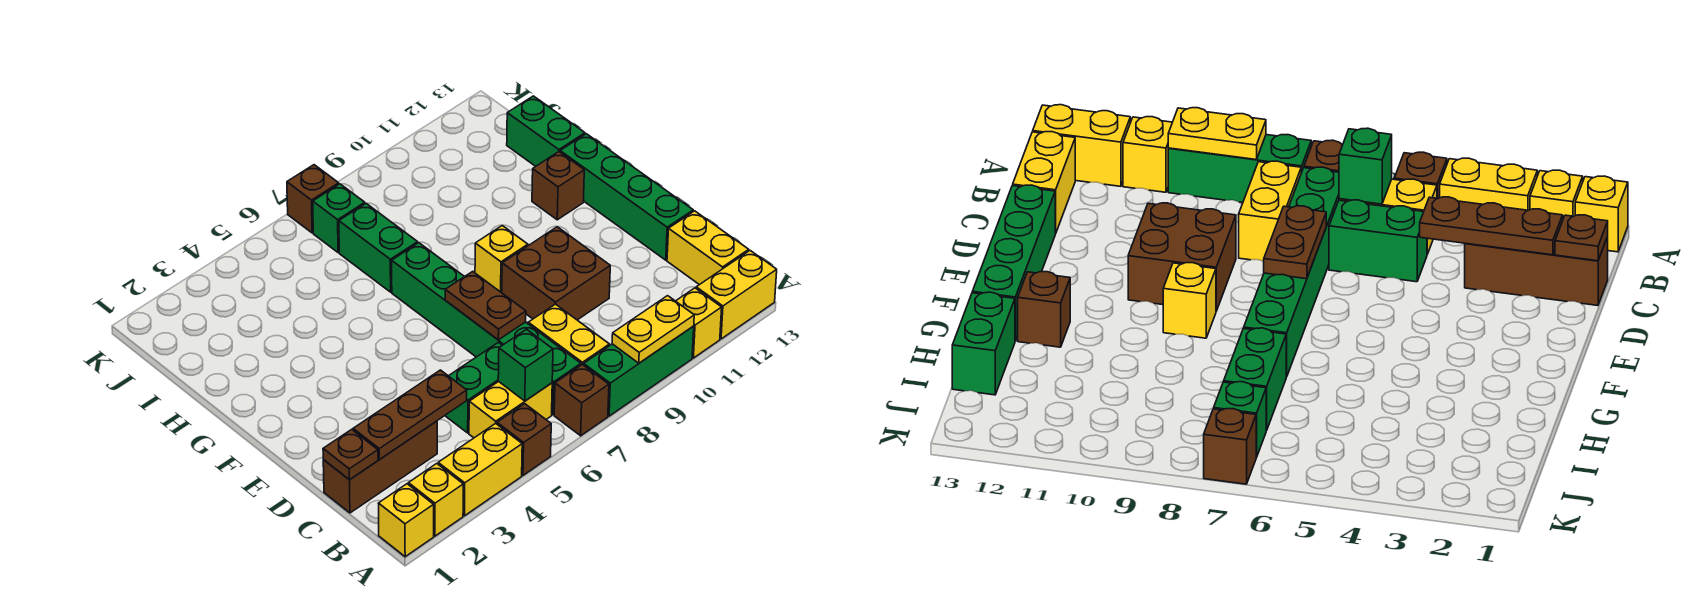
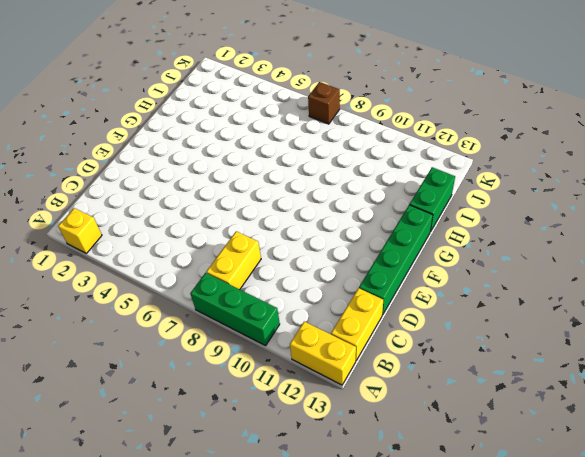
none -> yellow 1x1 brick [378,484,434,557]
none -> yellow 1x2 brick [438,423,522,516]
none -> brown 1x1 brick [497,404,551,475]

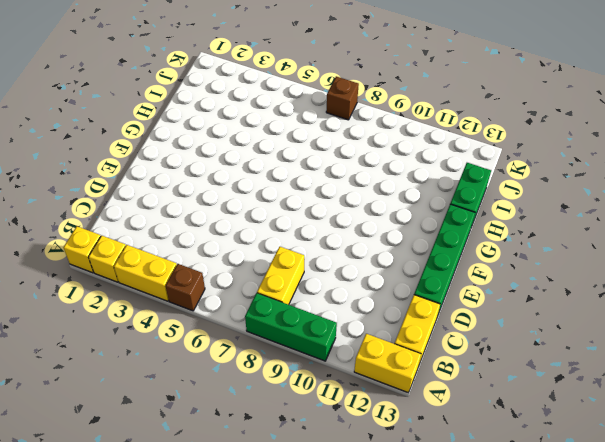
none -> brown 1x1 brick [554,364,609,436]
none -> yellow 1x1 brick [676,288,722,358]
none -> yellow 1x2 brick [469,382,552,438]

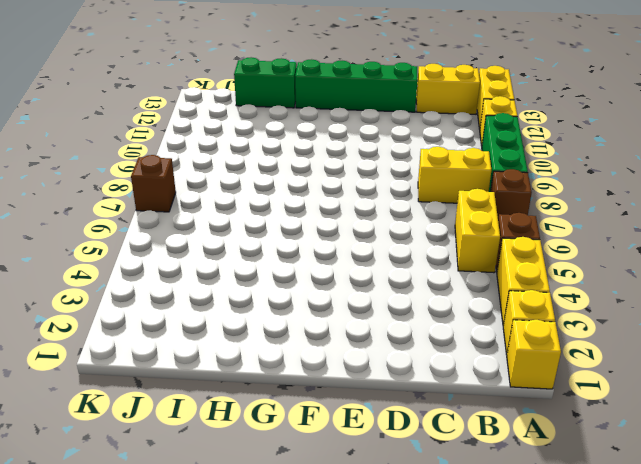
none -> green 1x6 brick [392,243,581,415]
none -> brown 1x3 brick [323,421,437,513]
none -> green 1x2 brick [445,342,502,433]

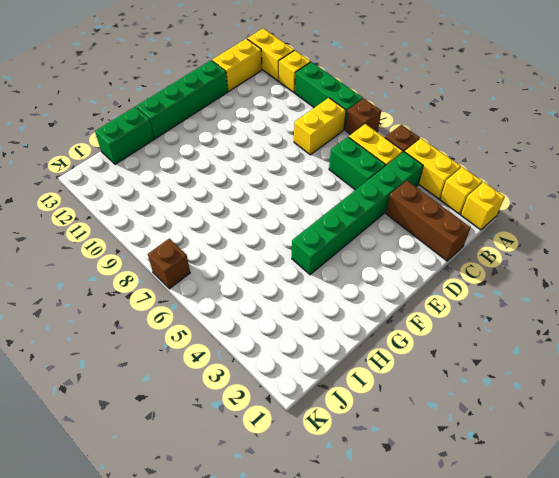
green 1x6 brick [292,152,423,275] -> green 1x6 brick moved to [392,243,581,415]
none -> brown 2x2 brick [502,227,610,320]
none -> yellow 1x1 brick [475,225,528,293]
none -> brown 1x1 brick [532,152,584,220]

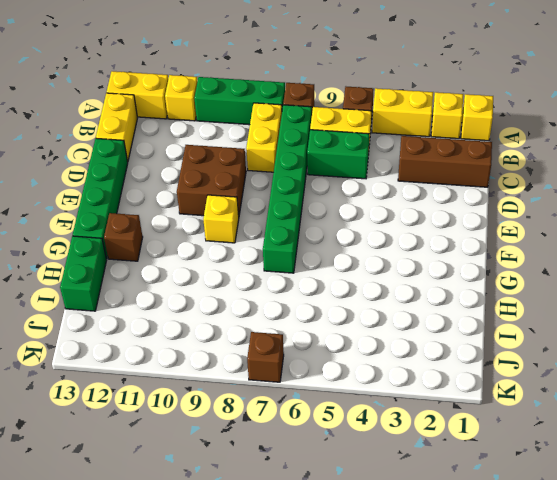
none -> green 1x2 brick [339,203,418,292]
none -> green 1x1 brick [313,184,365,253]
none -> yellow 1x2 plate [612,296,694,363]

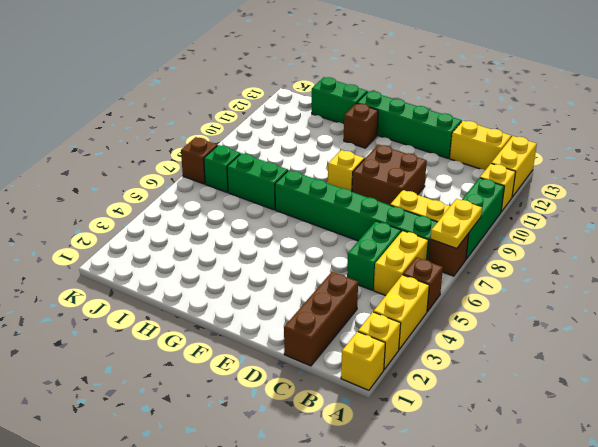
yellow 1x2 plate [430,199,482,249] -> yellow 1x2 plate moved to [612,296,694,363]
none -> green 1x1 brick [498,329,553,401]
none -> brown 1x1 plate [323,429,378,480]
none -> brown 1x3 plate [353,370,467,459]

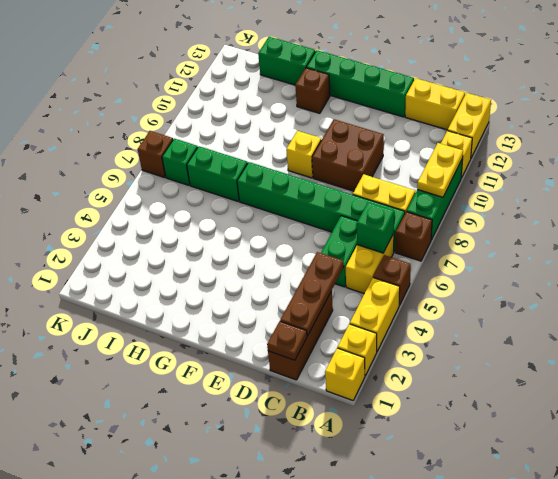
none -> brown 1x2 plate [445,271,526,340]

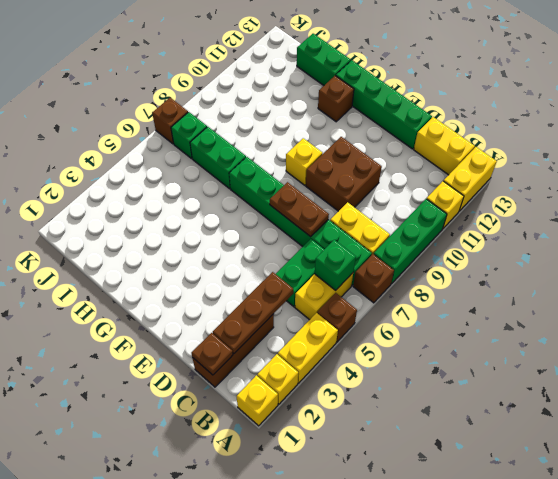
none -> yellow 1x2 plate [612,296,694,363]

